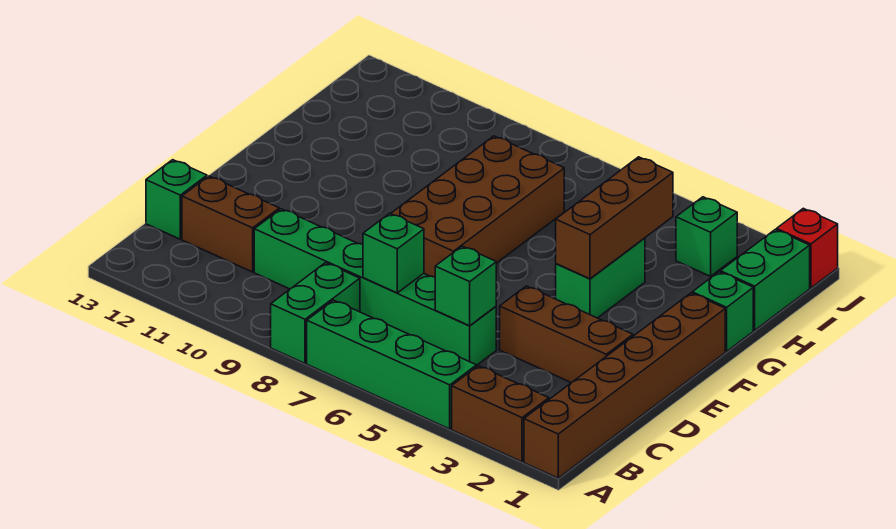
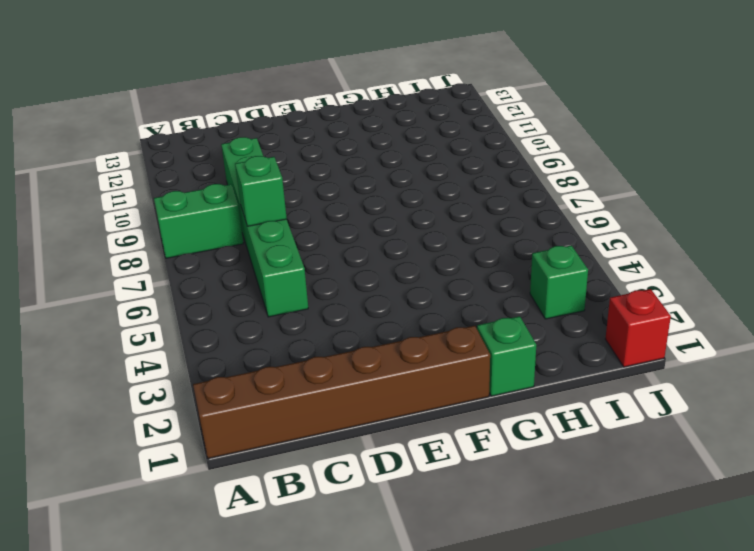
none -> brown 1x2 brick [452,366,549,462]
none -> green 1x4 brick [307,300,477,429]
none -> brown 1x2 brick [182,176,279,272]

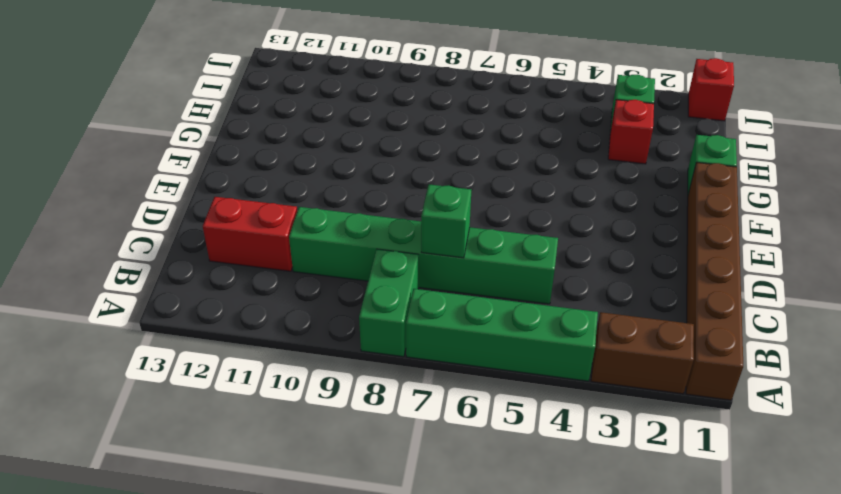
red 1x2 brick [203,197,297,271] -> brown 1x2 brick [182,176,279,272]
red 1x1 brick [608,100,654,164] -> none
none -> green 1x1 brick [146,160,207,239]
none -> brown 1x3 brick [500,286,633,383]
none -> brown 2x4 brick [391,136,564,277]

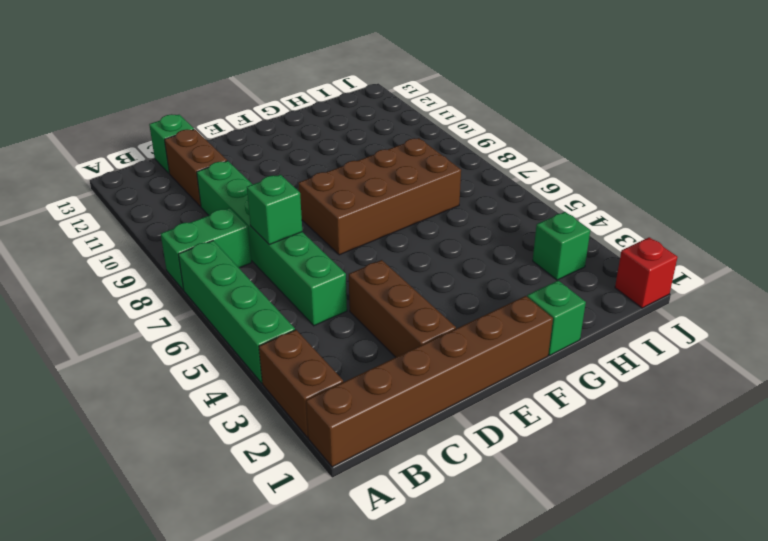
none -> green 1x2 brick [556,238,645,318]
none -> green 1x2 brick [720,230,810,330]
none -> green 1x1 brick [435,246,496,326]

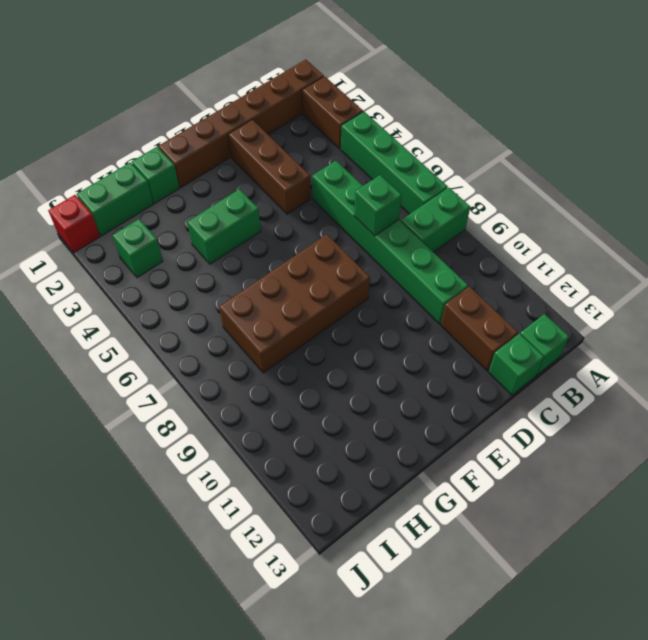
green 1x1 brick [520,314,569,375] -> green 1x1 brick moved to [435,246,496,326]
none -> brown 1x3 brick [556,157,673,279]

